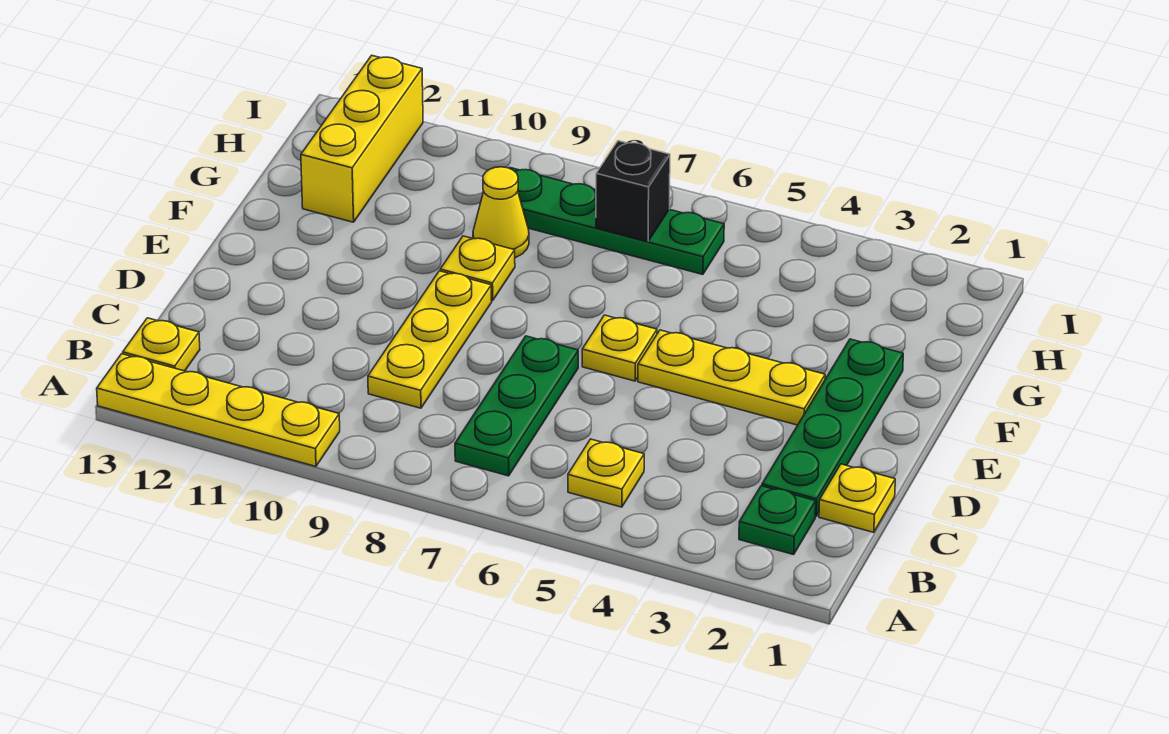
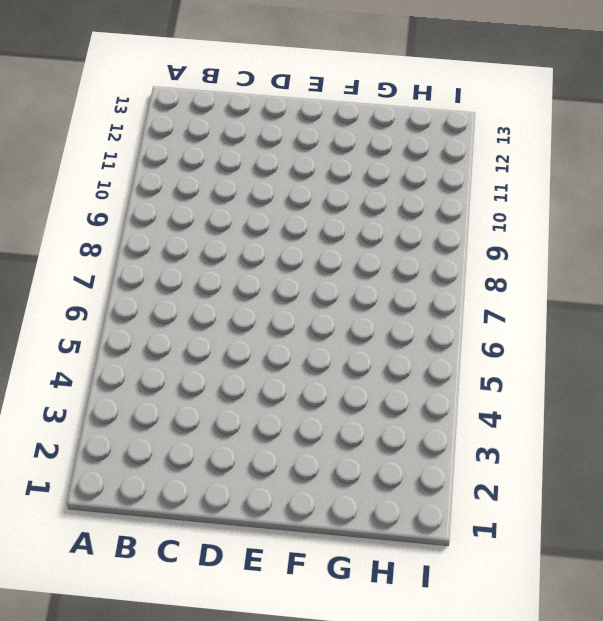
none -> yellow 1x4 plate [97,354,340,466]
none -> green 1x1 plate [739,486,816,555]
none -> yellow 1x1 plate [568,439,644,507]

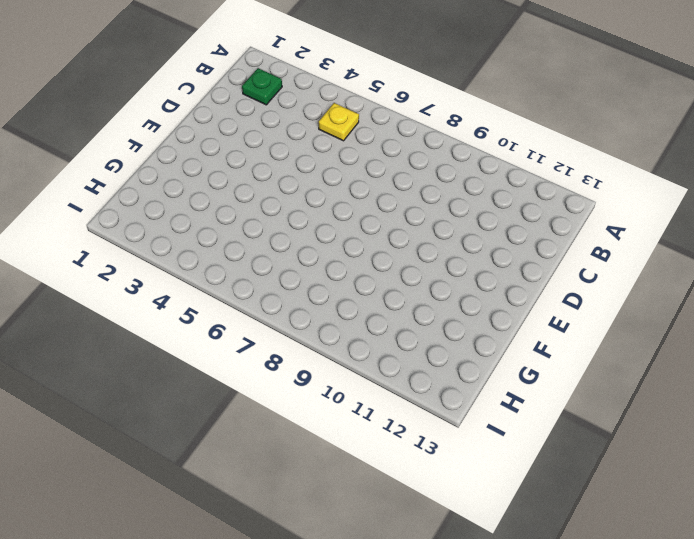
none -> yellow 1x4 plate [97,354,340,466]
none -> green 1x3 plate [455,336,578,476]
none -> yellow 1x1 plate [123,318,200,371]

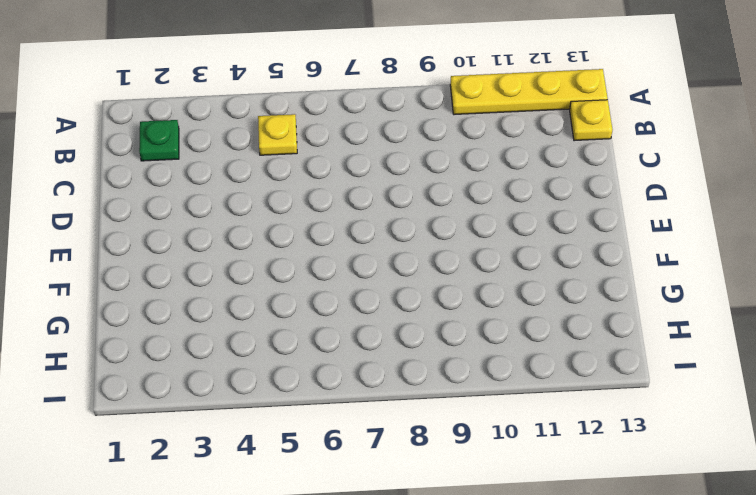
none -> green 1x3 plate [455,336,578,476]
none -> yellow 1x1 plate [819,464,895,532]
none -> green 1x4 plate [762,339,903,517]

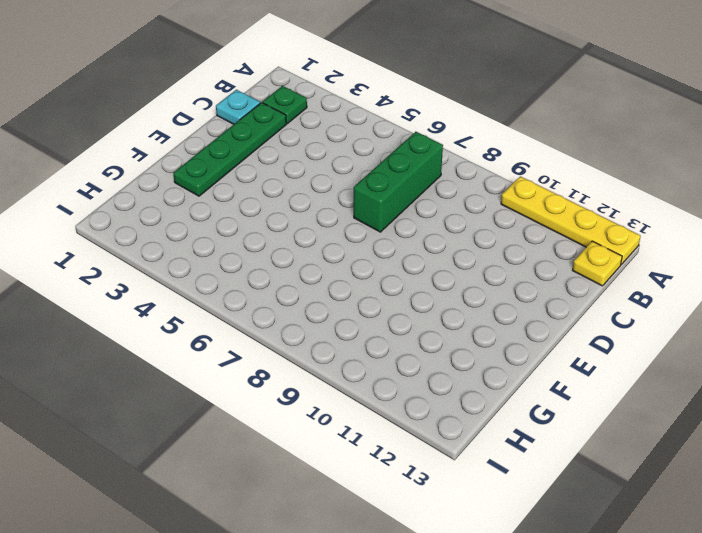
green 1x3 brick [354,132,443,232] -> green 1x3 plate [455,336,578,476]
cyan 1x1 plate [216,90,260,124] -> yellow 1x1 plate [819,464,895,532]
none -> yellow 1x1 plate [568,439,644,507]
none -> yellow 1x3 plate [368,271,492,408]
none -> yellow 1x3 plate [638,330,825,425]

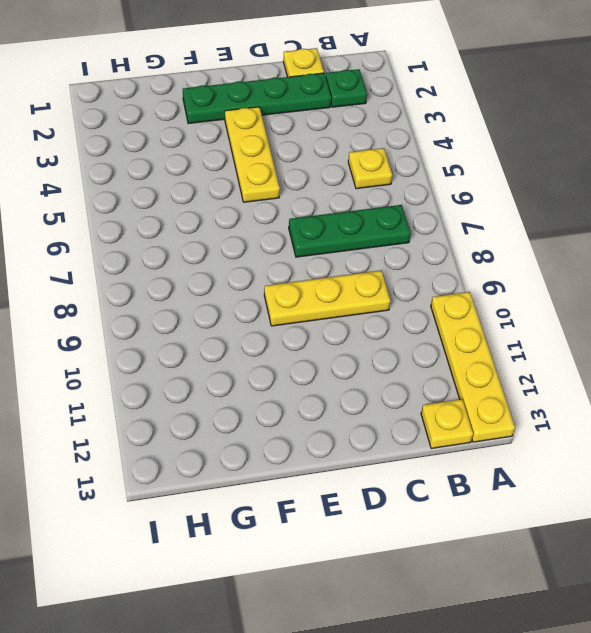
none -> yellow 1x1 plate [582,315,657,381]
none -> yellow 1x1 plate [440,236,515,301]
none -> yellow 1x1 cone [473,167,529,258]

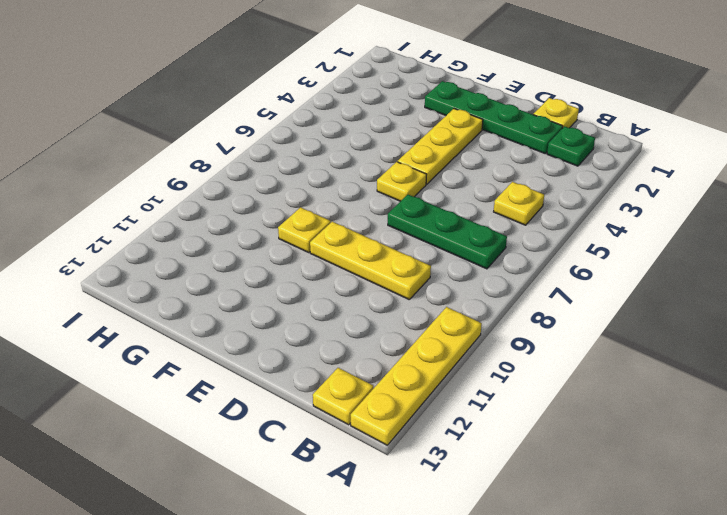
none -> yellow 1x1 cone [473,167,529,258]
none -> yellow 1x3 brick [301,55,423,222]
none -> green 1x4 plate [509,167,724,275]

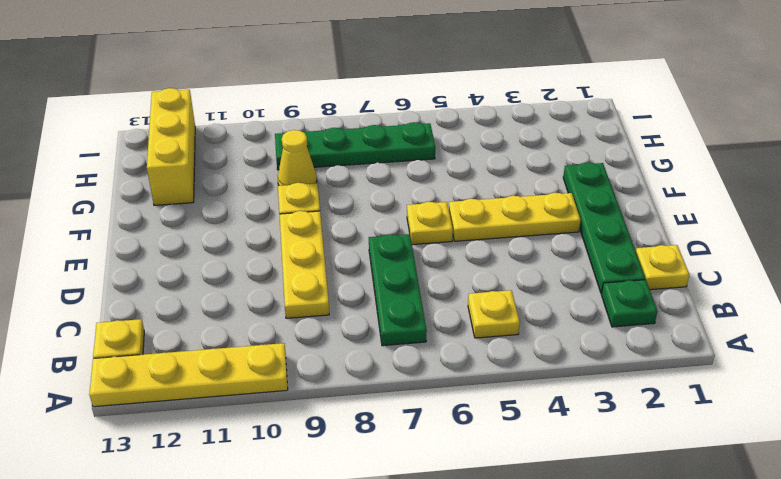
none -> black 1x1 brick [596,141,670,242]

